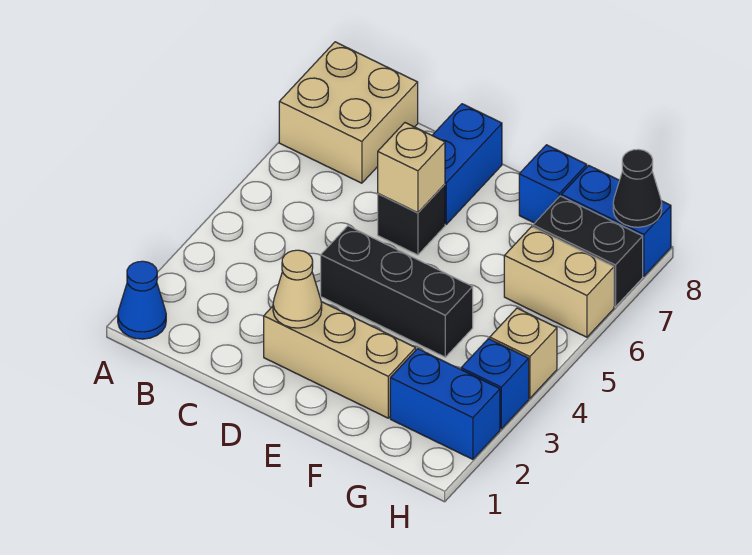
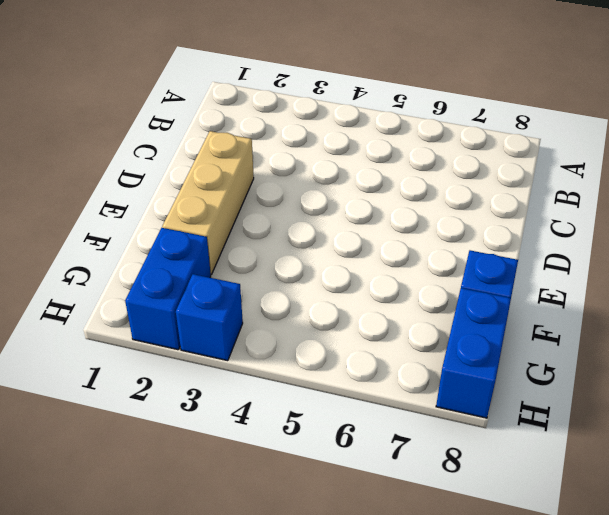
none -> blue 1x1 cone [118,261,166,339]
none -> tan 2x2 brick [279,42,418,183]
none -> black 1x3 brick [321,226,473,357]

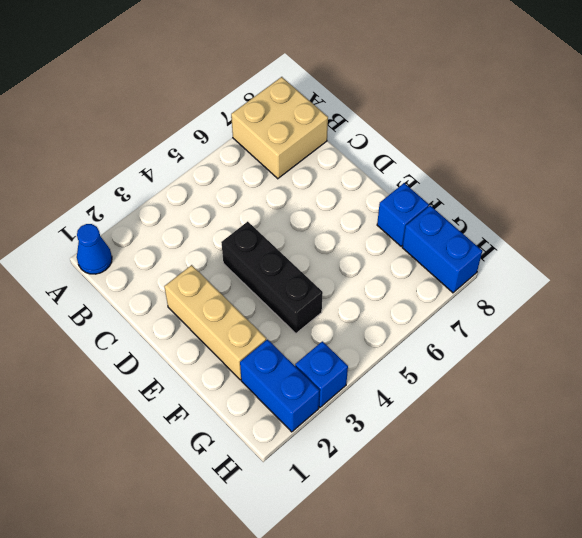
none -> black 1x1 brick [378,184,445,255]
none -> blue 1x2 brick [432,104,502,224]
none -> tan 1x2 brick [504,227,614,337]

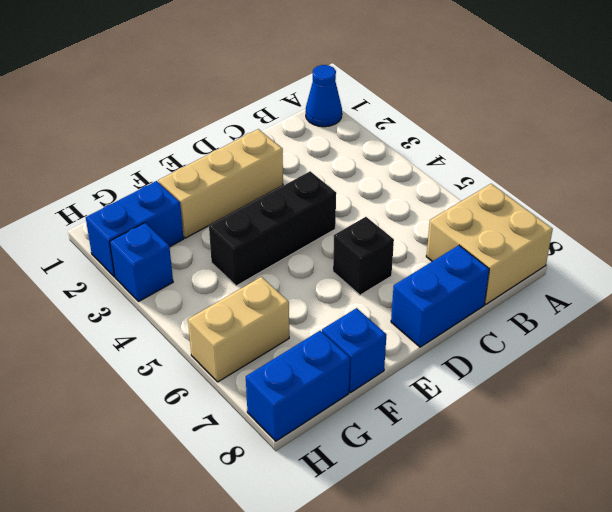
blue 1x2 brick [391,245,489,347] -> blue 1x2 brick turned to [432,104,502,224]
none -> black 1x2 brick [533,196,643,307]
none -> tan 1x1 brick [490,308,557,398]
none -> tan 1x1 cone [273,250,322,328]

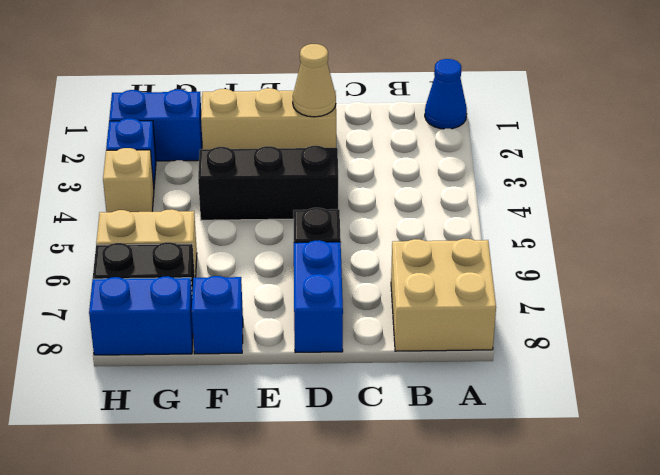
none -> tan 1x1 brick [378,123,445,213]
none -> black 1x1 cone [613,149,662,227]

